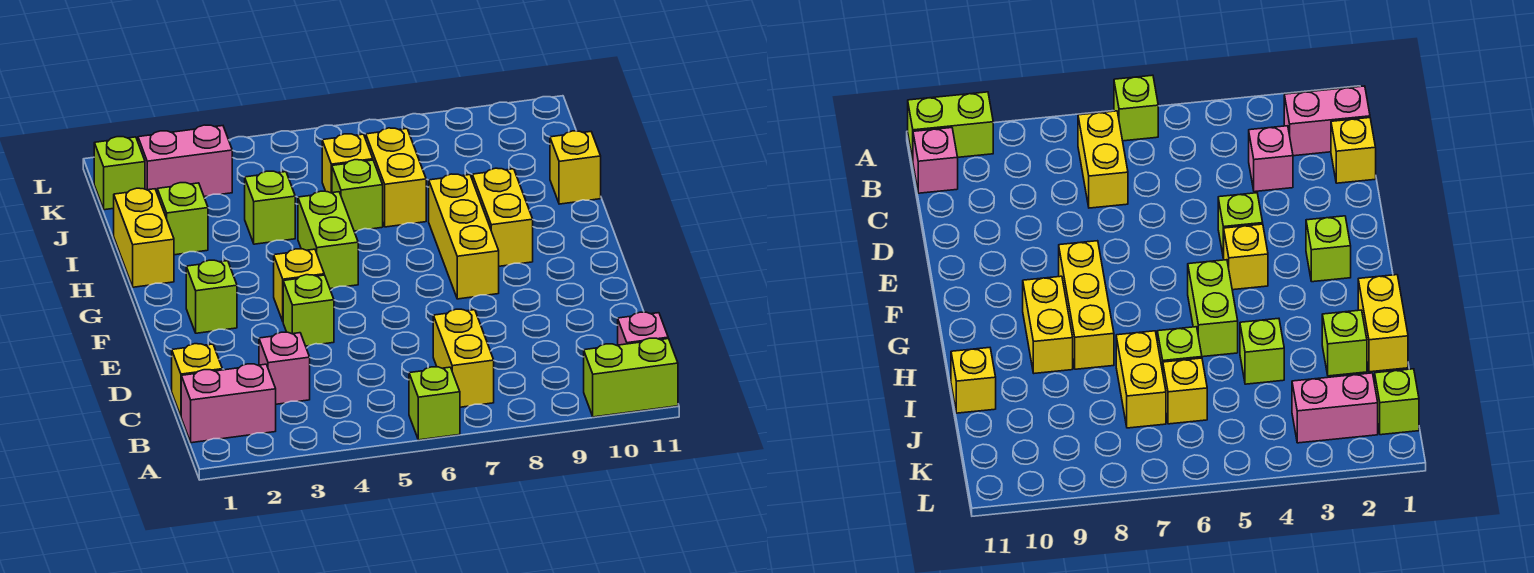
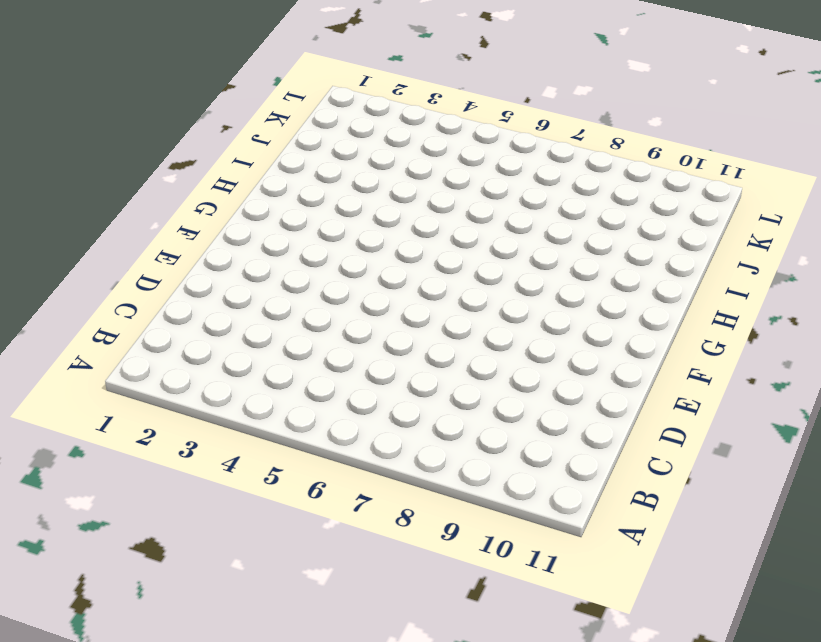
none -> lime 1x1 brick [409,367,460,440]
none -> lime 1x2 brick [584,338,678,417]
none -> pink 1x2 brick [181,364,276,443]

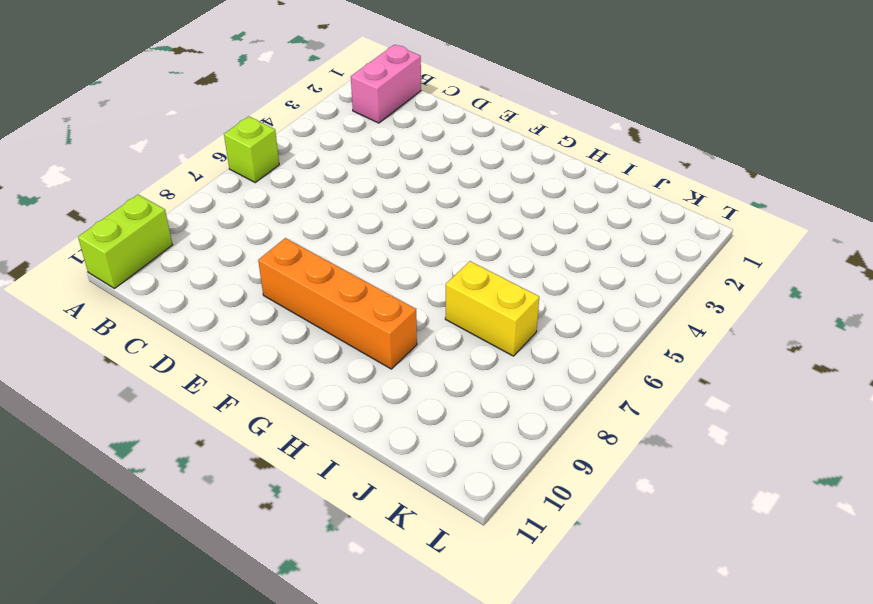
orange 1x4 brick [258,238,417,369] -> yellow 1x2 brick [472,168,533,266]
none -> yellow 1x2 brick [433,309,494,407]
none -> pink 1x1 brick [618,312,668,345]
none -> yellow 1x1 brick [172,344,222,416]

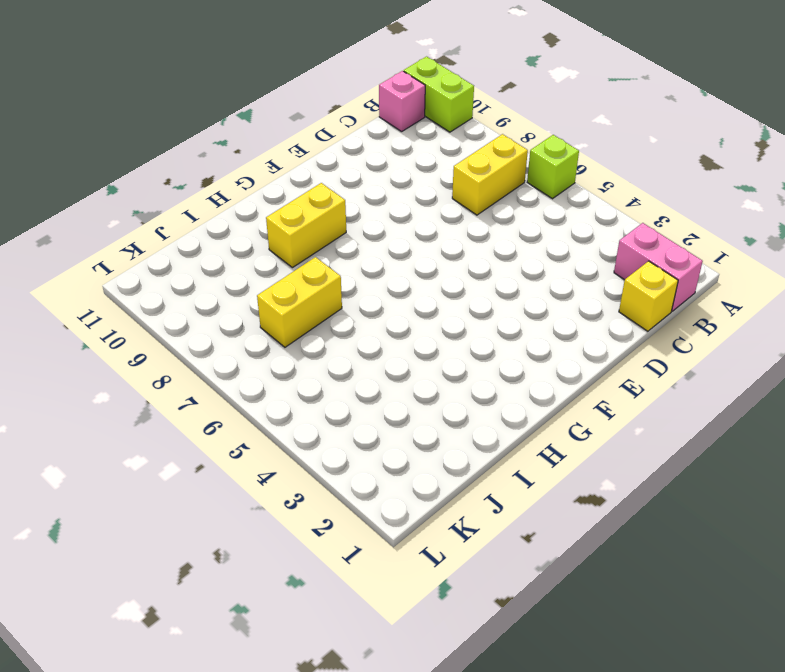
none -> pink 1x1 brick [259,332,310,404]
none -> lime 1x1 brick [283,275,334,346]
none -> lime 1x1 brick [186,260,237,333]

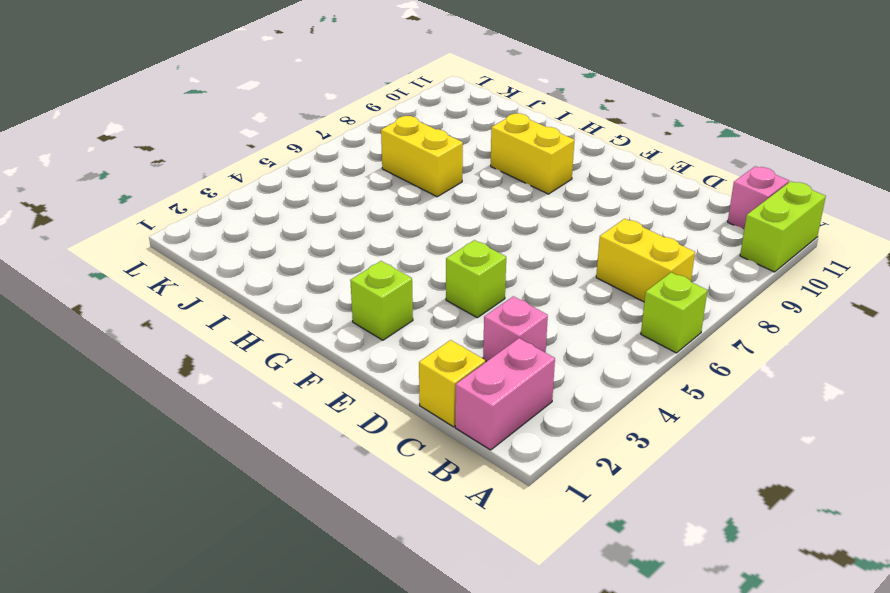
none -> yellow 1x1 brick [274,249,324,321]
none -> yellow 1x3 brick [429,174,499,299]
none -> lime 1x2 brick [298,191,358,289]

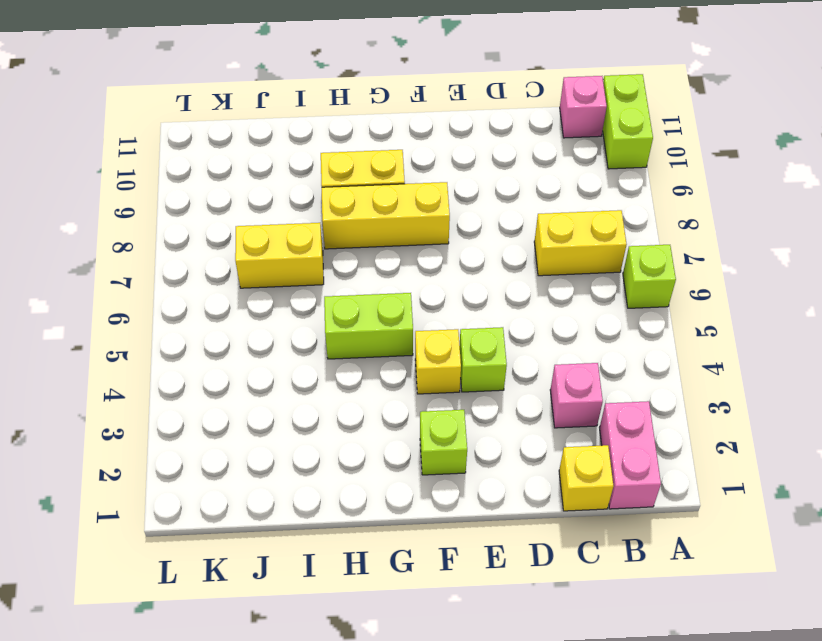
none -> yellow 1x2 brick [114,188,174,287]
none -> lime 1x1 brick [157,183,208,255]
none -> lime 1x1 brick [245,171,295,244]

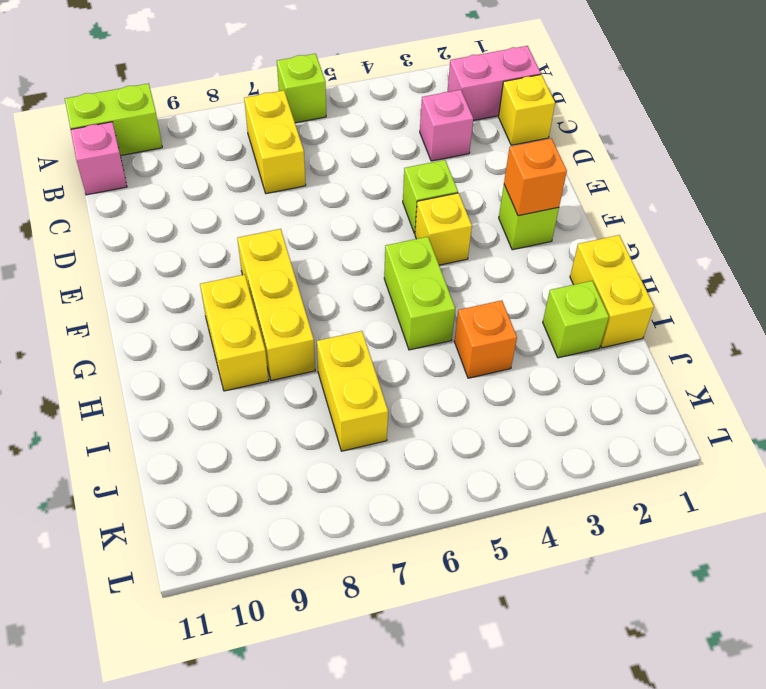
orange 1x1 brick [504,138,567,216] -> none
orange 1x1 brick [454,300,517,378] -> lime 1x1 brick [245,171,295,244]
none -> lime 1x1 brick [332,160,383,231]
none -> yellow 1x1 brick [550,131,601,204]
none -> yellow 1x1 brick [322,134,373,193]

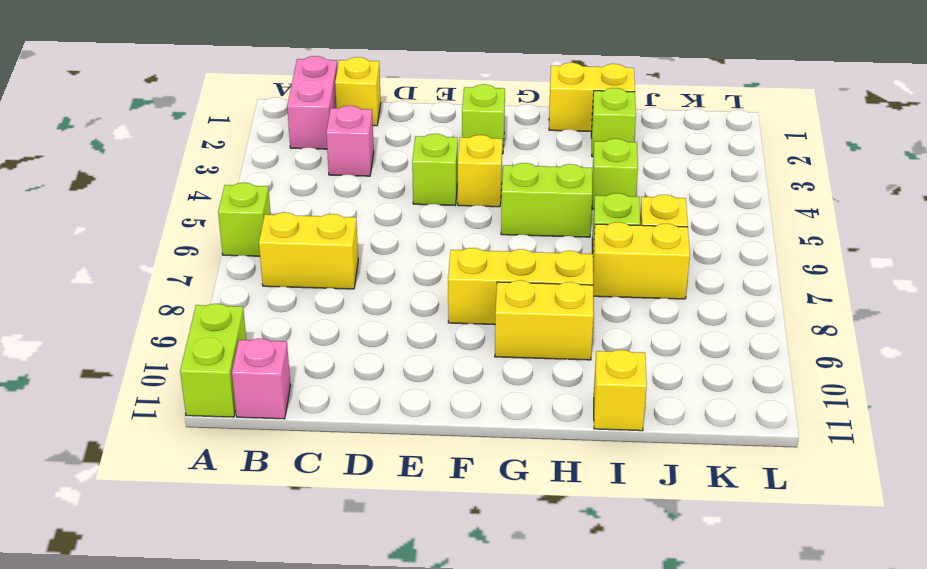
none -> lime 1x1 brick [94,137,145,210]
none -> pink 1x2 brick [138,125,232,197]

